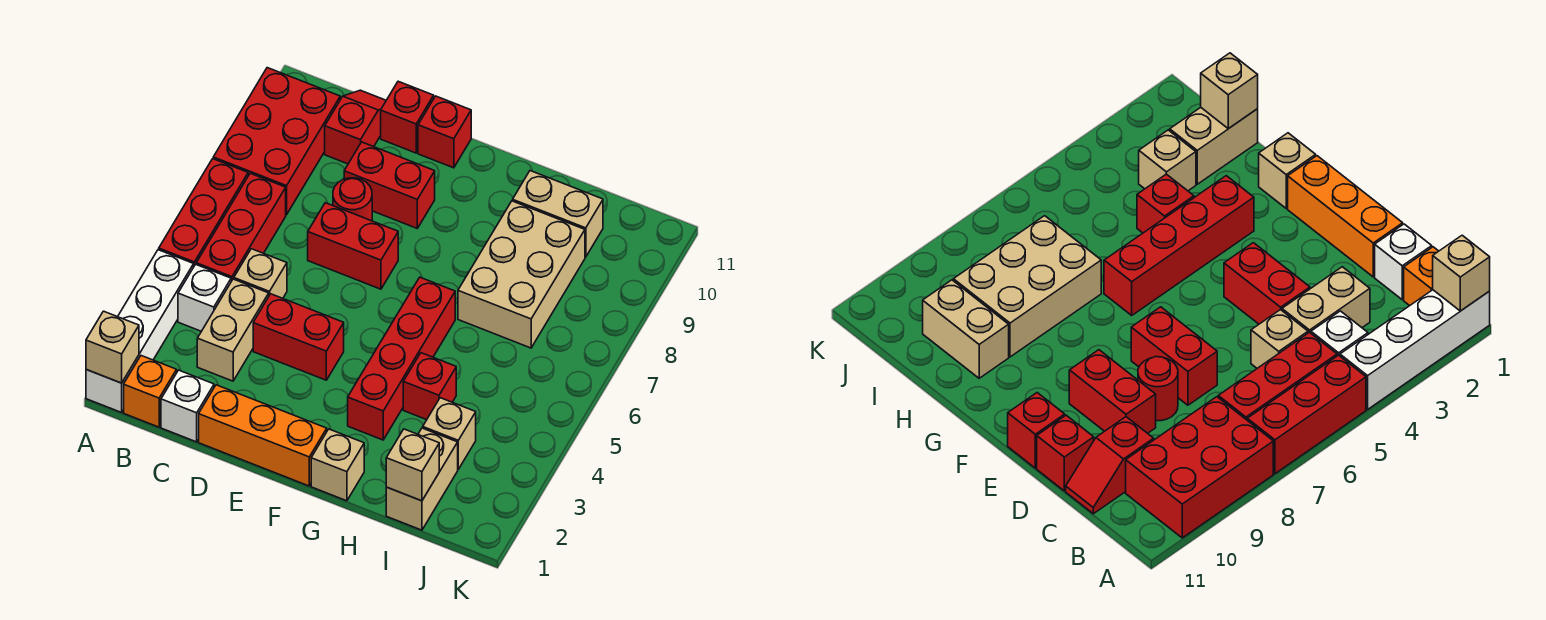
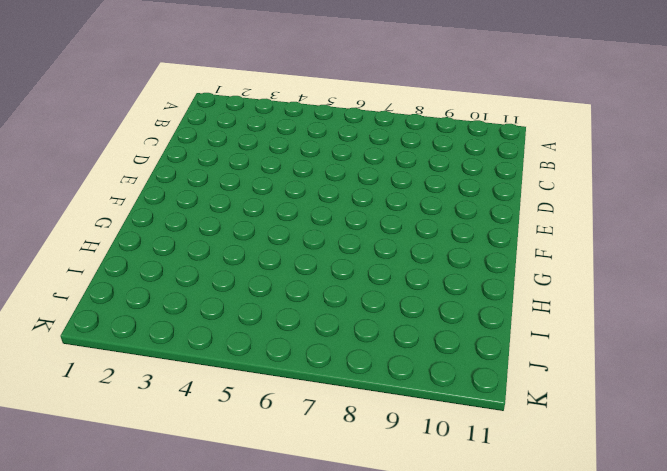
none -> white 1x4 brick [86,250,194,412]
none -> red 1x3 brick [159,159,248,266]
none -> red 2x3 brick [213,68,340,215]

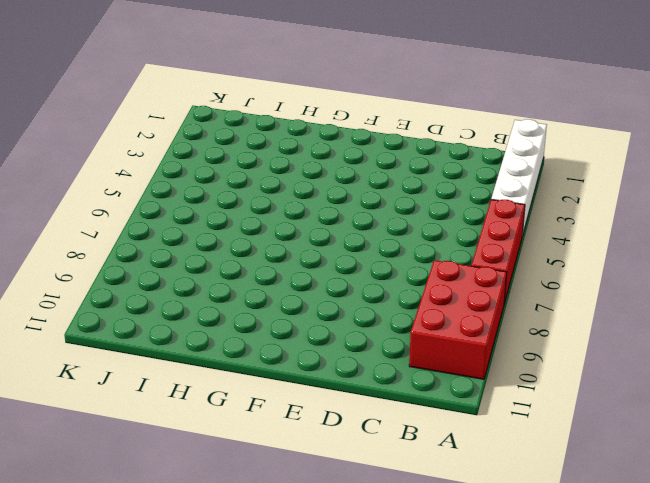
none -> orange 1x1 brick [124,356,177,427]
none -> white 1x1 brick [178,264,231,331]
none -> red 1x3 brick [196,173,286,281]

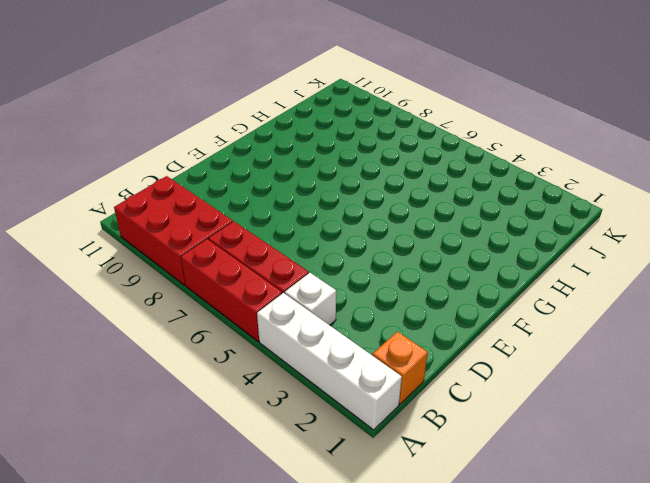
none -> white 1x1 brick [161,370,214,442]
none -> tan 1x2 brick [197,279,269,381]
none -> tan 1x1 brick [234,249,287,298]

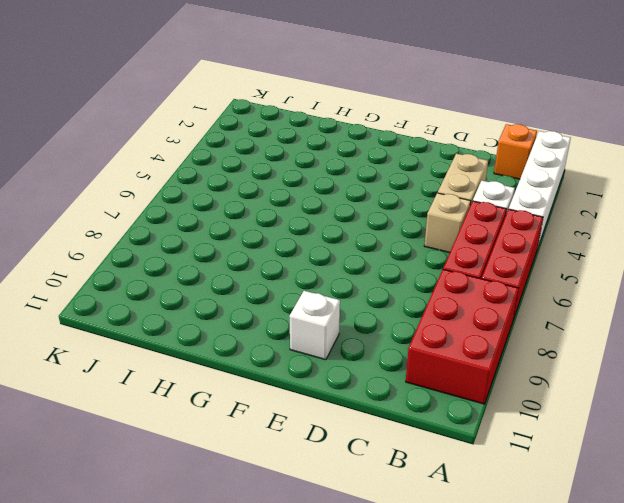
white 1x1 brick [289,291,340,360] -> white 1x1 brick moved to [161,370,214,442]
none -> red 1x2 slope [325,90,386,164]
none -> orange 1x3 brick [199,385,327,486]
none -> red 1x2 brick [253,294,344,380]

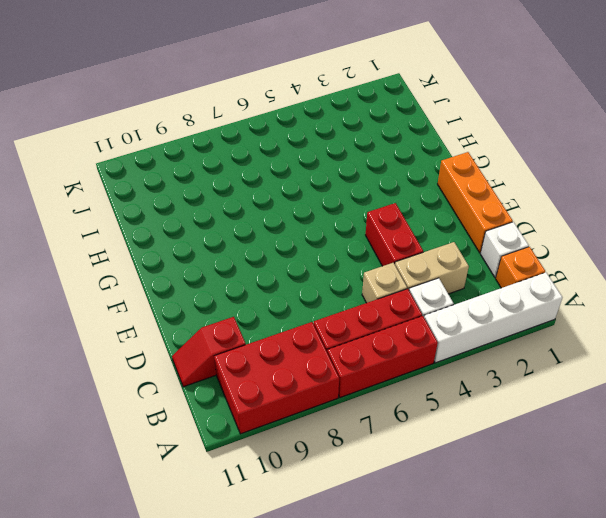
none -> red 1x2 brick [308,203,398,289]
none -> red 1x1 round brick [333,178,372,221]
none -> red 1x2 brick [344,142,435,228]

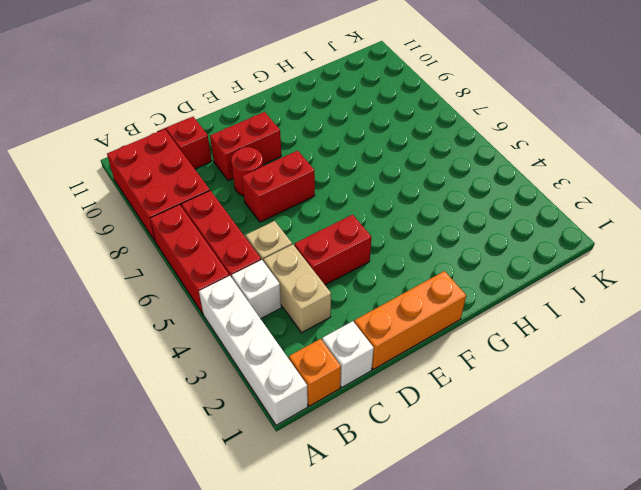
none -> red 1x1 brick [381,81,434,153]
none -> red 1x1 brick [418,96,471,168]
none -> tan 1x1 brick [311,429,364,501]

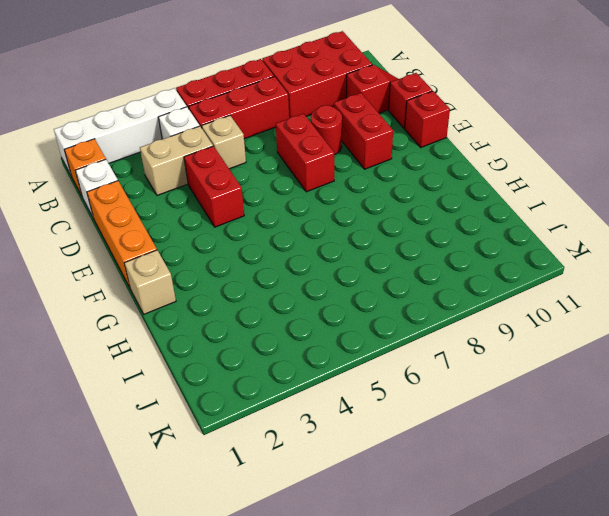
none -> red 1x4 brick [348,277,455,440]
none -> red 1x1 brick [403,353,456,420]
none -> tan 2x3 brick [458,201,585,348]

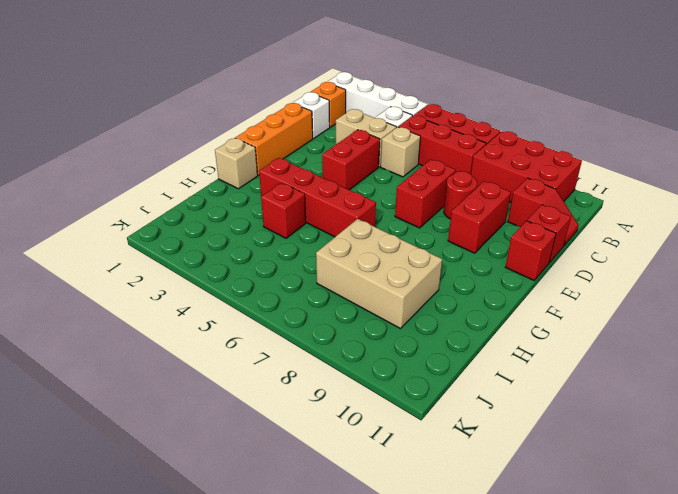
none -> tan 1x2 brick [513,171,603,257]
none -> tan 1x2 brick [386,428,458,530]
none -> tan 1x1 brick [423,398,476,469]

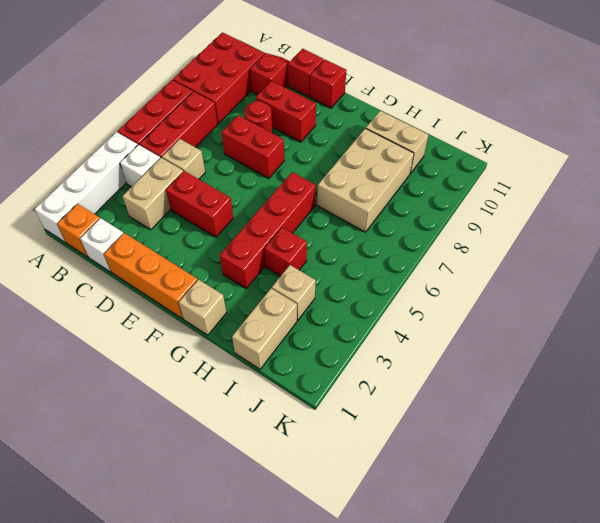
none -> tan 1x1 brick [86,311,139,383]
none -> tan 1x1 brick [386,429,439,501]

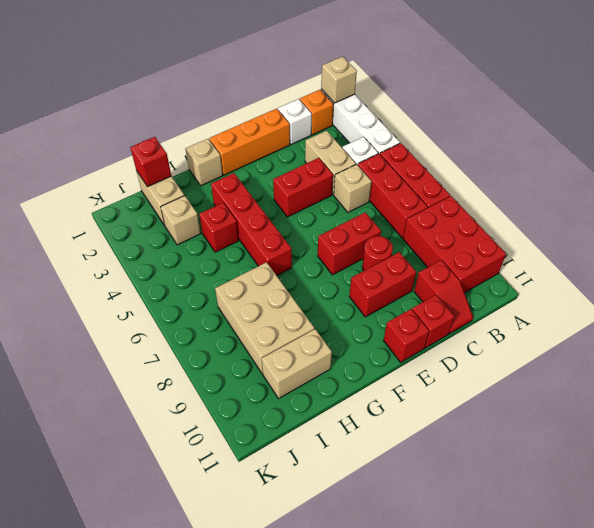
red 1x1 brick [130,137,171,187] -> tan 1x1 brick [386,429,439,501]

